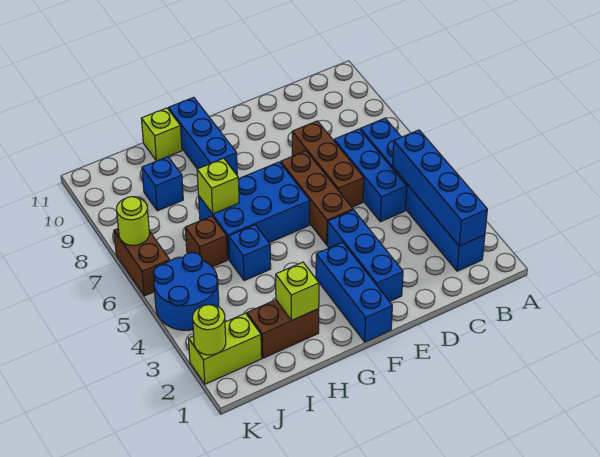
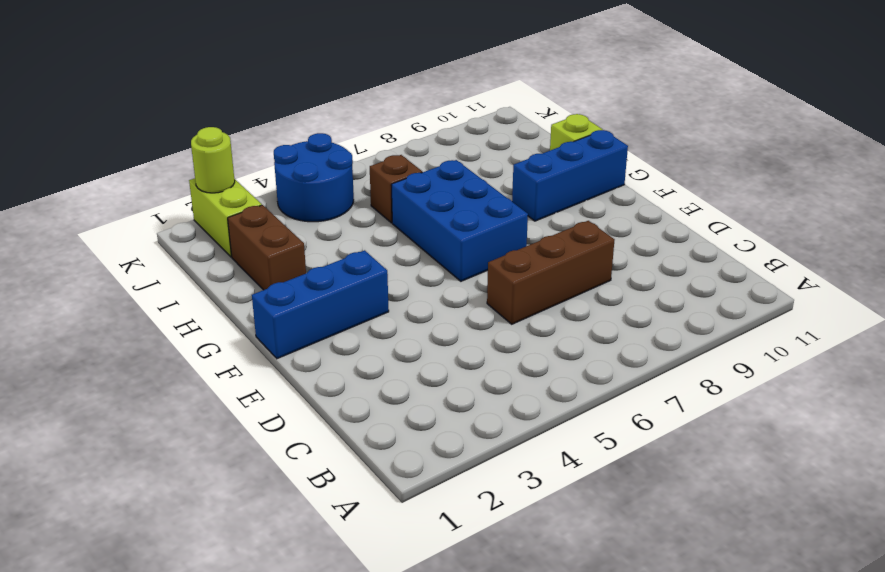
none -> blue 1x6 brick [360,118,485,271]
none -> blue 1x3 brick [334,129,407,222]
none -> blue 1x3 brick [327,210,403,302]

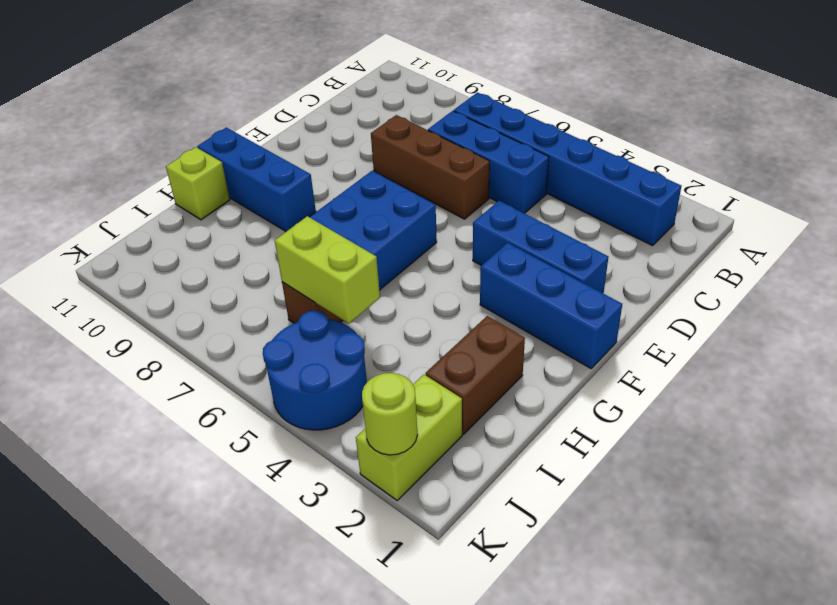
lime 1x2 brick [275,216,380,324] -> none
none -> brown 1x3 brick [281,151,353,245]
none -> blue 1x1 brick [229,225,271,281]
none -> blue 1x1 brick [142,157,183,211]

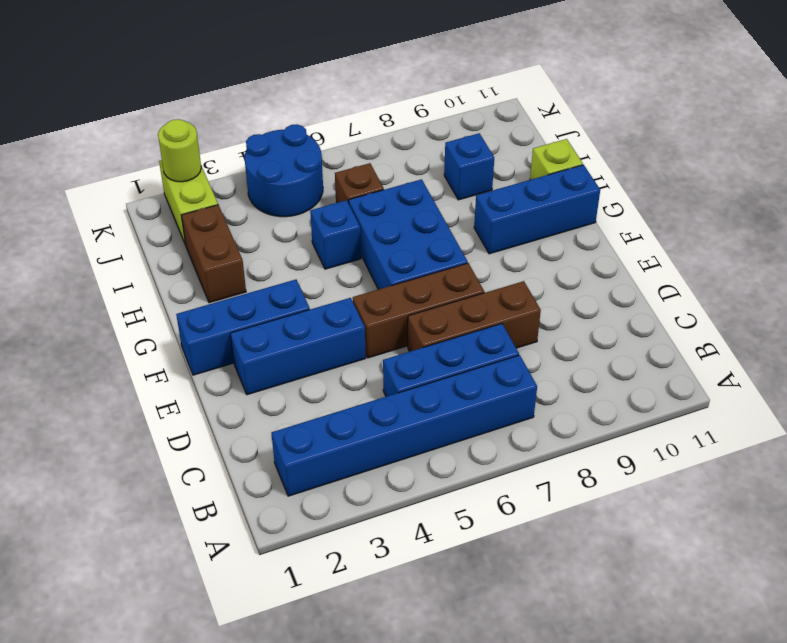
none -> brown 1x2 brick [114,229,170,296]
none -> blue 1x4 brick [393,130,487,246]
none -> lime 1x1 brick [276,262,319,321]

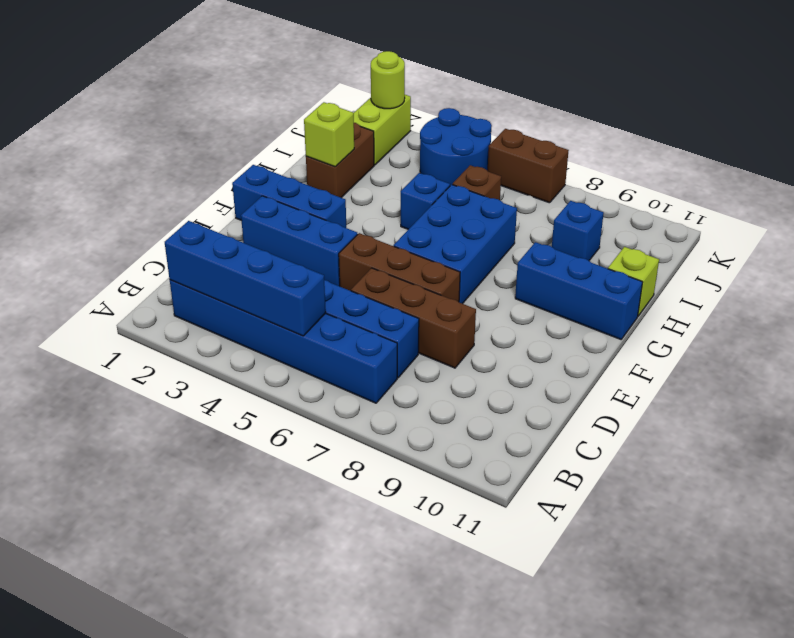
none -> lime 1x1 brick [197,158,239,214]
none -> lime 1x1 round brick [117,197,149,245]

